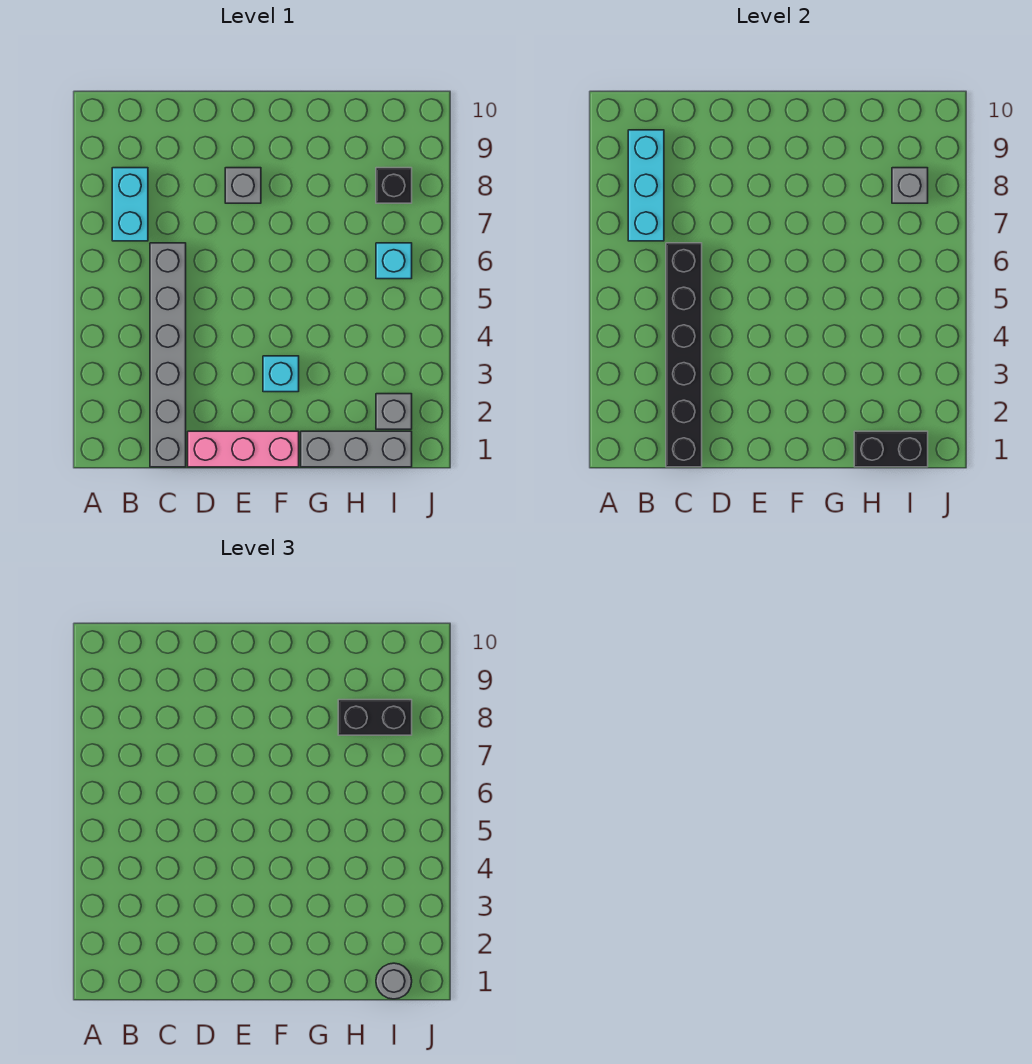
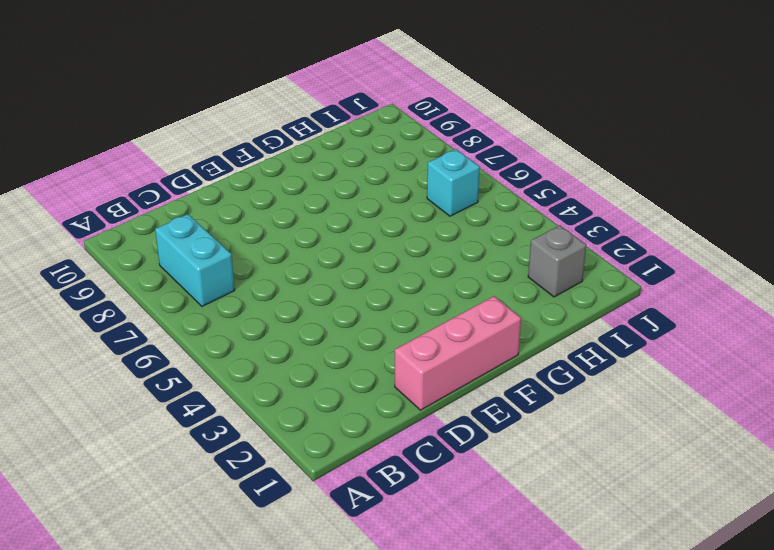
none -> grey 1x6 brick [150,243,186,467]
none -> grey 1x1 brick [225,168,261,203]
none -> cyan 1x1 brick [263,356,299,392]

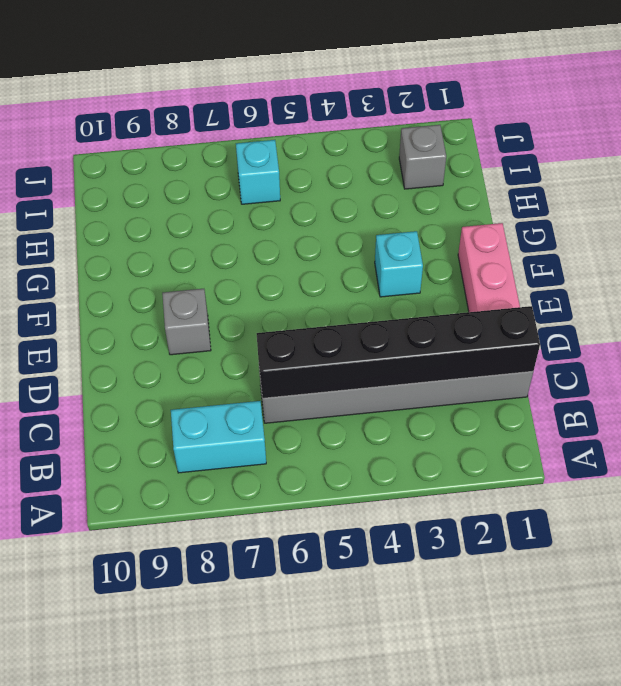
none -> grey 1x3 brick [301,431,412,467]
none -> black 1x1 brick [376,168,412,203]
none -> cyan 1x3 brick [628,130,664,241]

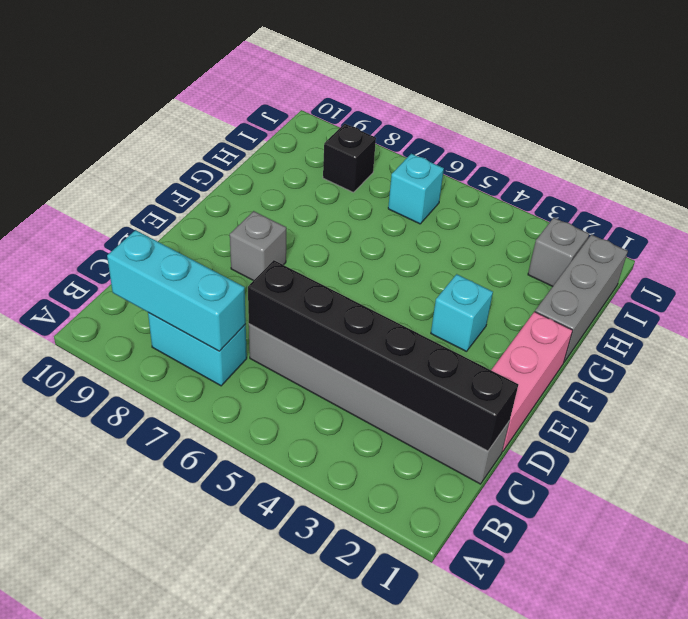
none -> black 1x2 brick [854,431,928,467]
none -> grey 1x1 brick [892,168,928,203]
none -> black 1x2 brick [338,700,412,735]

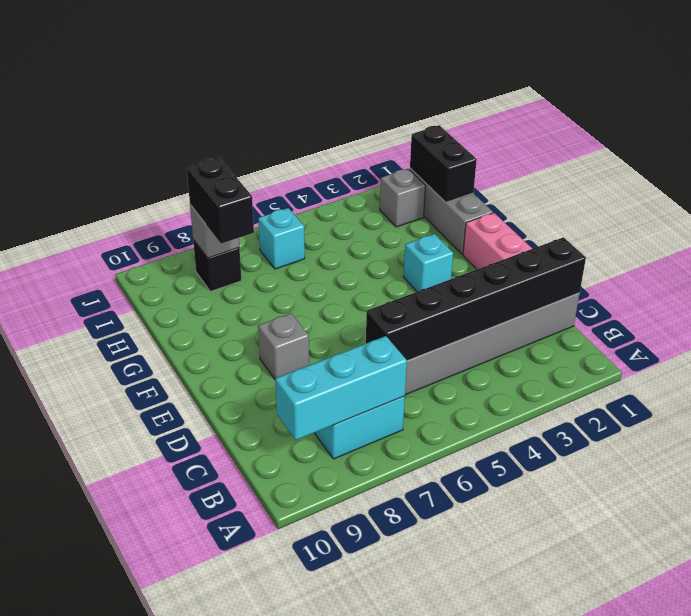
none -> grey 1x1 round brick [376,963,412,999]

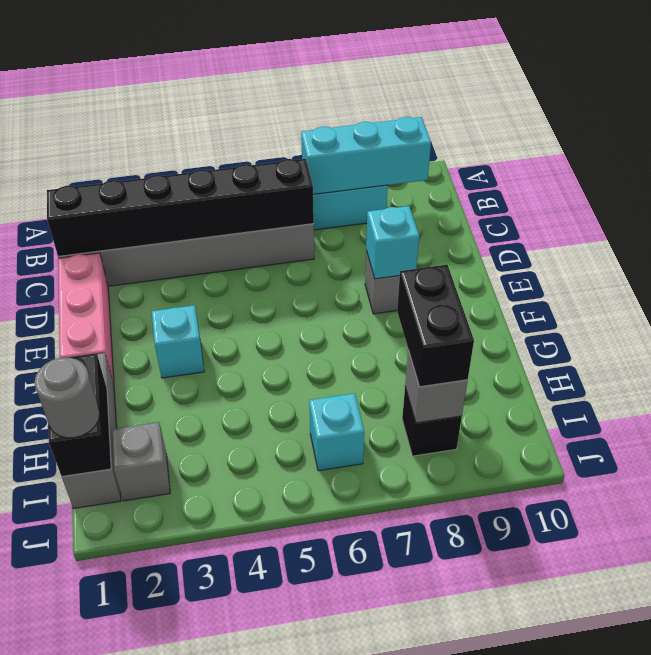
cyan 1x1 brick [366,206,419,279] -> none

